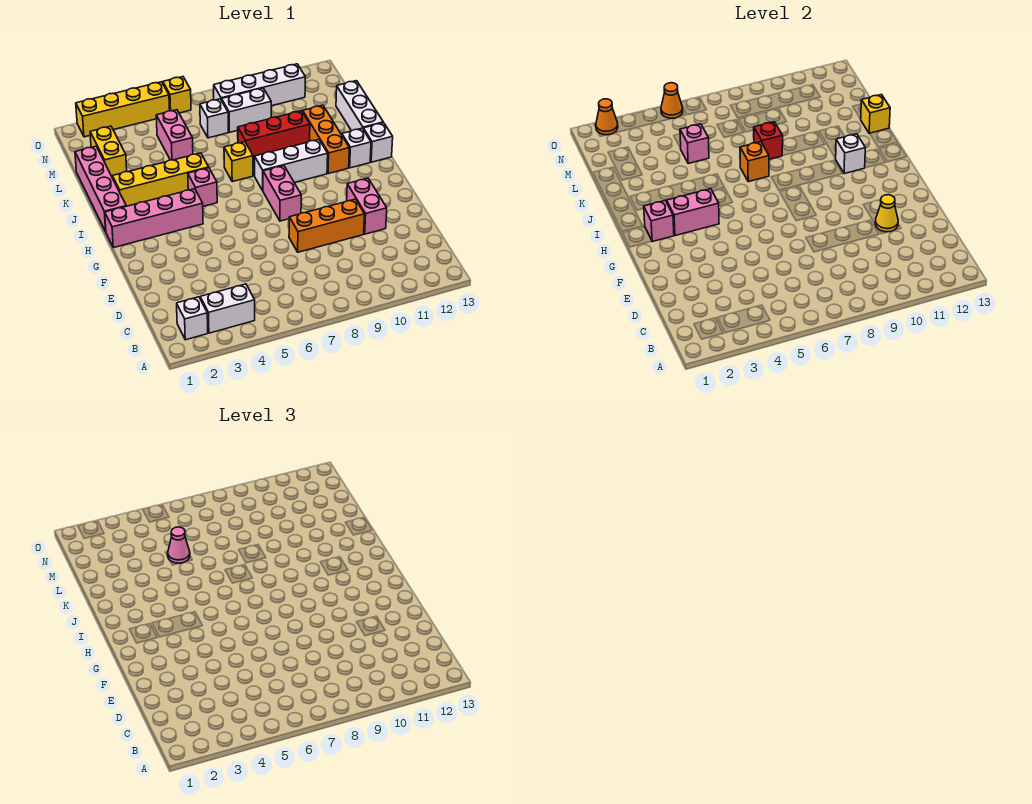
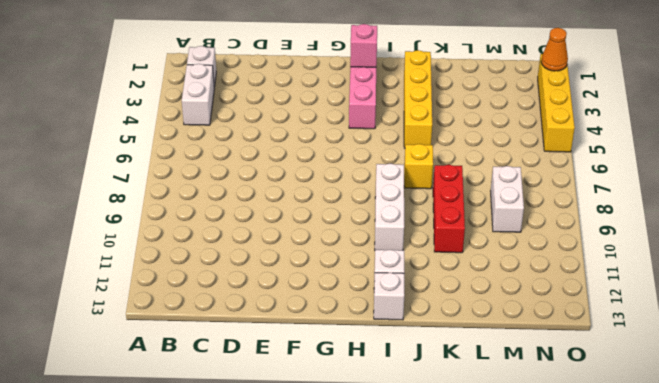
none -> orange 1x3 brick [289,199,365,252]
none -> pink 1x2 brick [347,178,387,234]
none -> pink 1x2 brick [263,166,301,221]
none -> pink 1x4 brick [75,146,126,231]

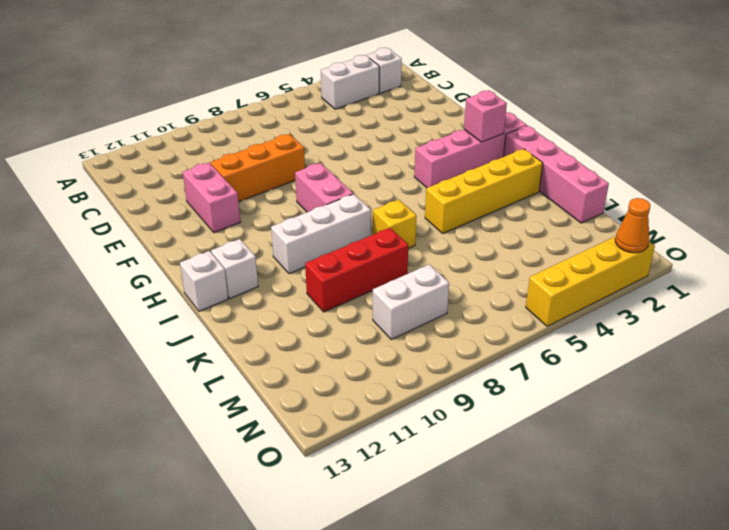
none -> pink 1x1 brick [188,168,217,206]
none -> orange 1x3 brick [303,105,349,174]
none -> white 1x3 brick [336,81,383,131]
none -> yellow 1x2 brick [90,126,127,176]

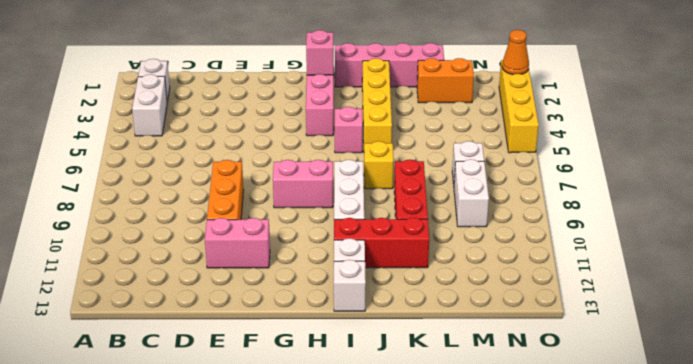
red 1x3 brick [334,218,429,268] -> orange 1x3 brick [303,105,349,174]
orange 1x2 brick [417,58,474,103] -> yellow 1x2 brick [90,126,127,176]
none -> white 1x3 brick [336,81,383,131]
none -> pink 1x2 brick [156,110,193,160]
none -> white 1x4 brick [213,64,305,106]
none -> yellow 1x1 brick [163,77,191,113]

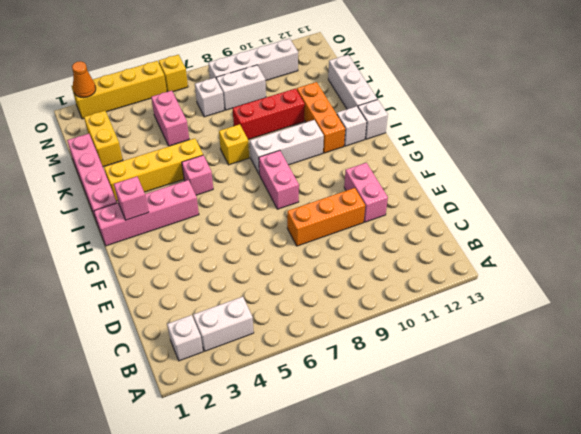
none -> yellow 1x1 cone [875,195,898,232]
none -> pink 1x2 brick [667,189,719,236]
none -> white 1x1 brick [835,134,865,174]
none -> orange 1x1 brick [740,142,769,182]

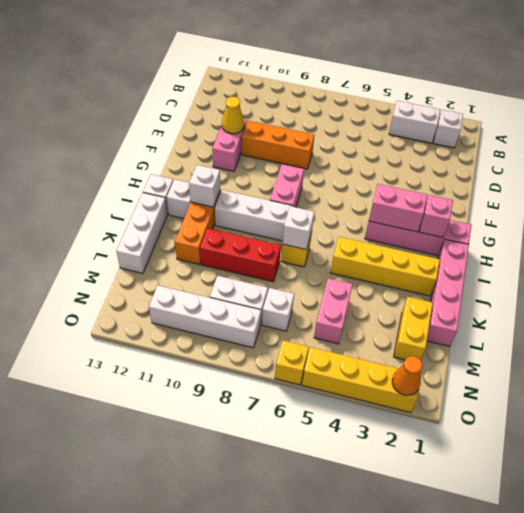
white 1x1 brick [283,206,314,250] -> orange 1x1 brick [740,142,769,182]
none -> pink 1x1 brick [188,168,217,206]
none -> red 1x1 brick [754,122,783,159]
none -> yellow 1x1 brick [861,95,890,134]
none -> pink 1x1 brick [680,124,709,164]

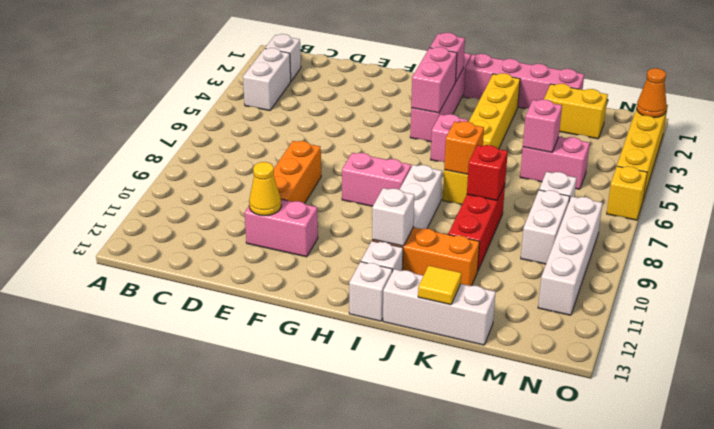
yellow 1x1 tile [418,266,461,305] -> yellow 1x1 brick [861,95,890,134]
none -> orange 1x1 cone [661,83,683,118]
none -> pink 1x1 cone [168,527,190,563]

